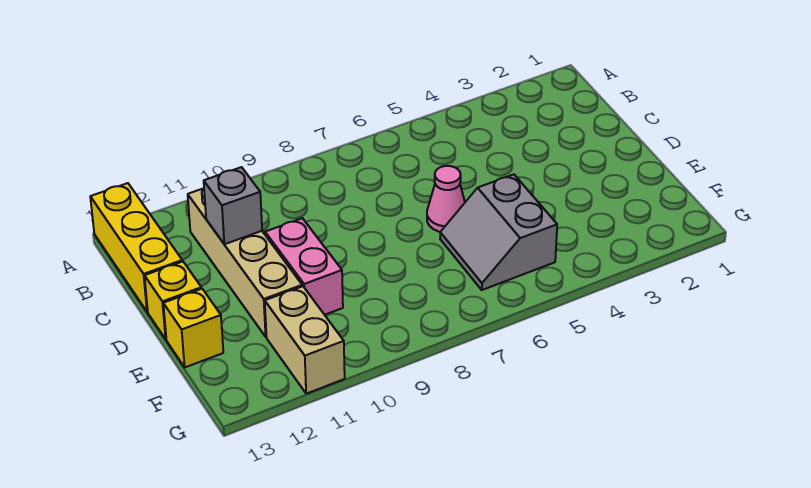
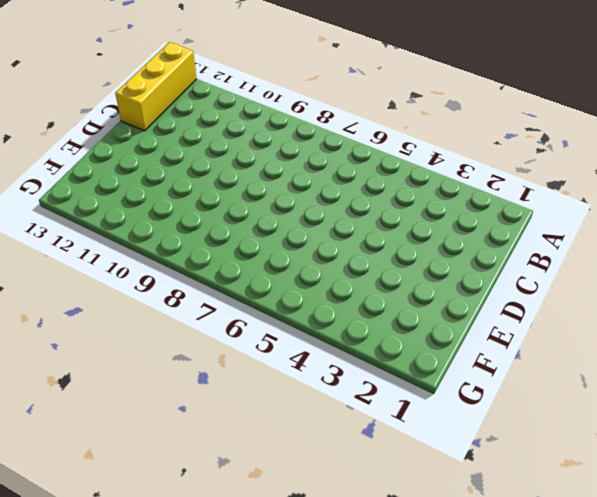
none -> tan 1x4 brick [188,188,302,337]
none -> pink 1x1 cone [427,166,465,232]

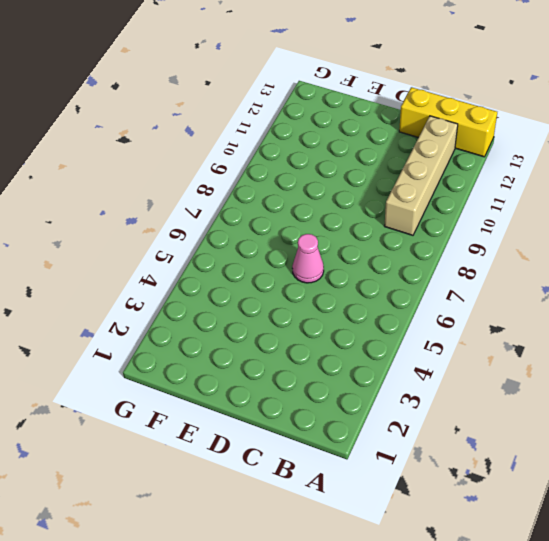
tan 1x4 brick [384,116,458,235] -> tan 1x4 brick turned to [188,188,302,337]
none -> pink 1x2 brick [265,218,343,315]
none -> yellow 1x1 brick [145,261,201,339]

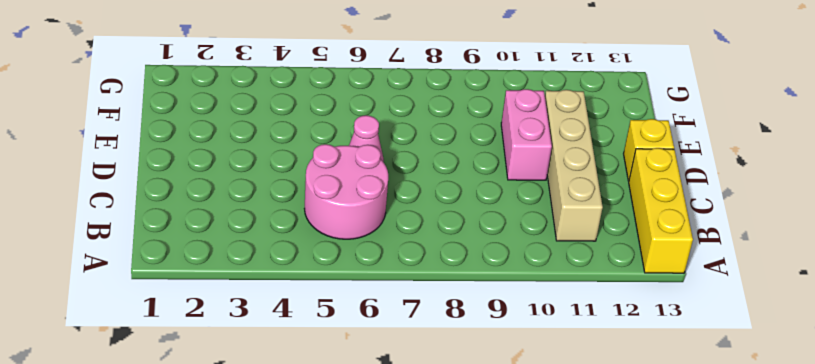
pink 2x2 round brick [304,144,388,239] -> none
none -> grey 2x2 slope [440,174,557,290]
none -> yellow 1x1 brick [163,289,223,367]

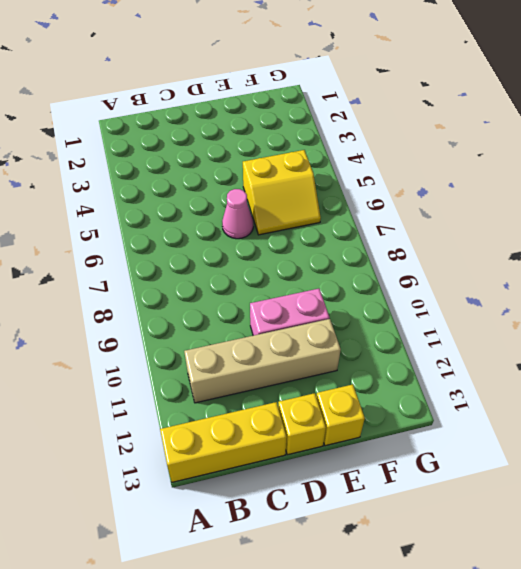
yellow 2x2 slope [243,150,321,235] -> grey 2x2 slope [440,174,557,290]
none -> tan 1x2 brick [265,286,345,394]
none -> grey 1x1 brick [204,167,262,244]

